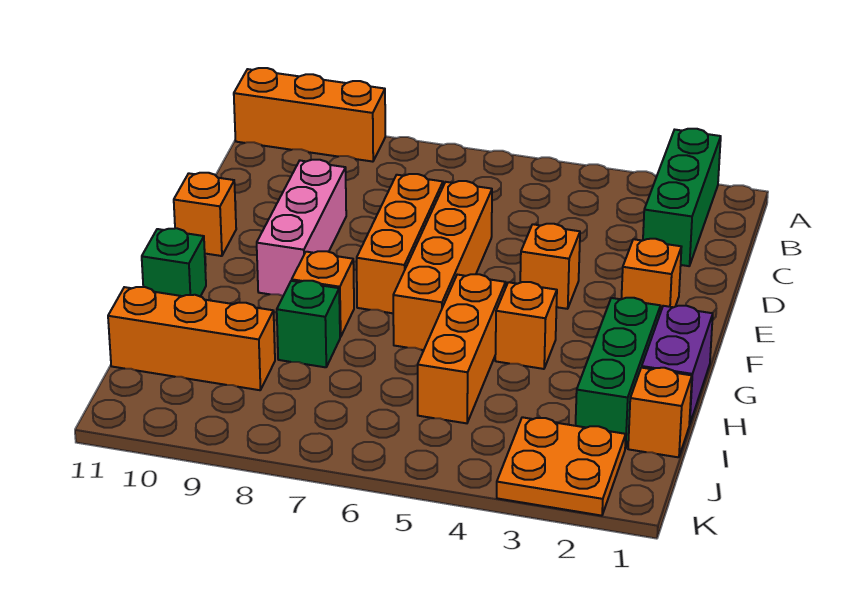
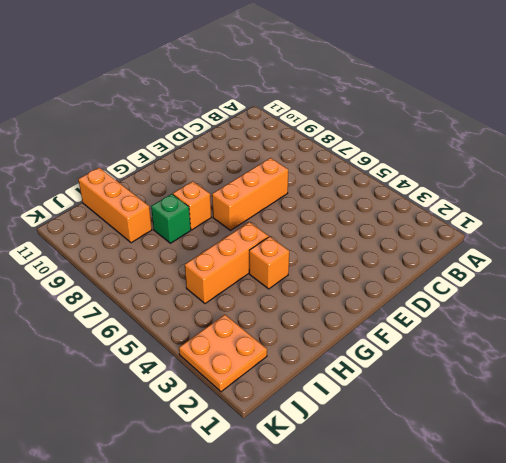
none -> green 1x3 brick [643,129,721,266]
none -> orange 1x3 brick [234,68,385,162]
none -> orange 1x4 brick [393,181,492,350]

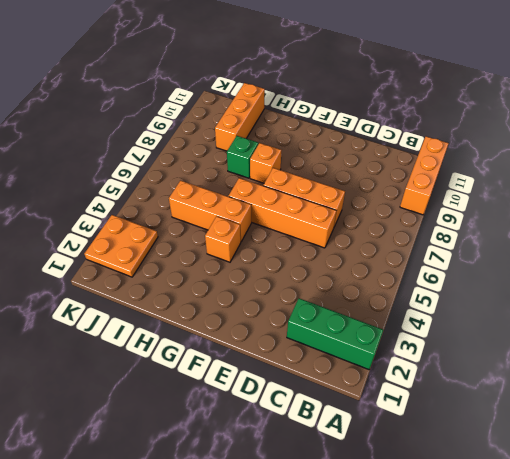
none -> pink 1x3 brick [257,160,346,296]
none -> orange 1x1 brick [621,239,681,313]
none -> orange 1x1 brick [520,224,580,309]

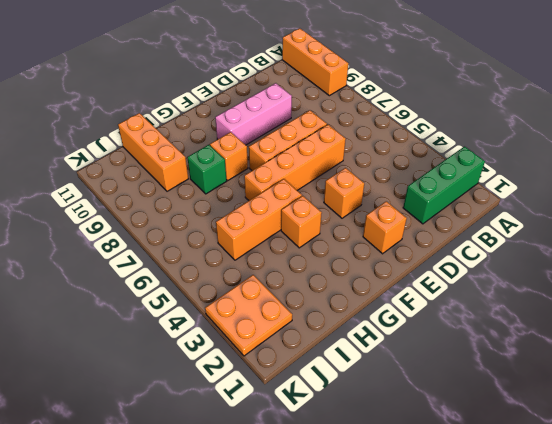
none -> orange 1x1 brick [174,173,236,256]
none -> purple 1x2 brick [642,306,713,425]
none -> green 1x3 brick [576,298,661,449]

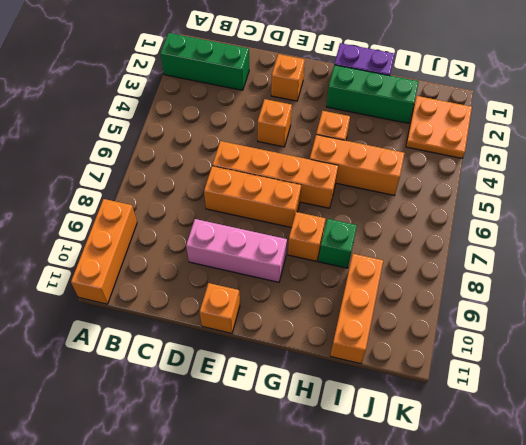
none -> green 1x1 brick [142,228,206,296]
none -> orange 1x1 brick [628,368,692,457]

